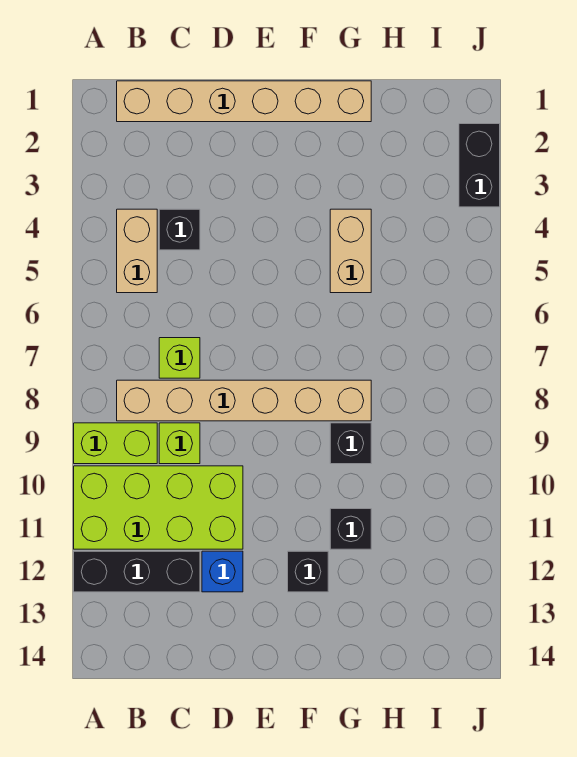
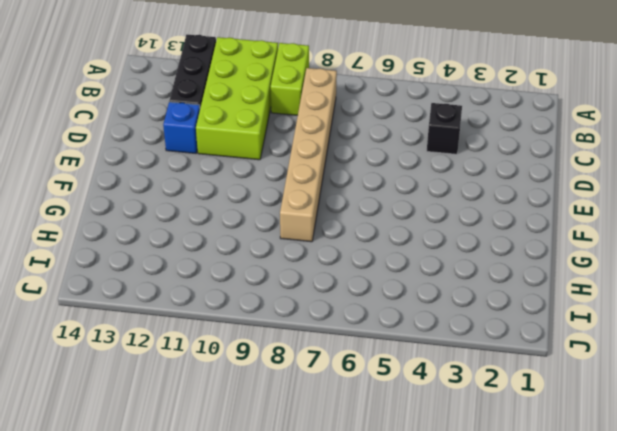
none -> tan 1x6 brick [117,81,371,122]
none -> tan 1x2 brick [117,209,157,293]
none -> lime 1x1 brick [159,338,200,378]

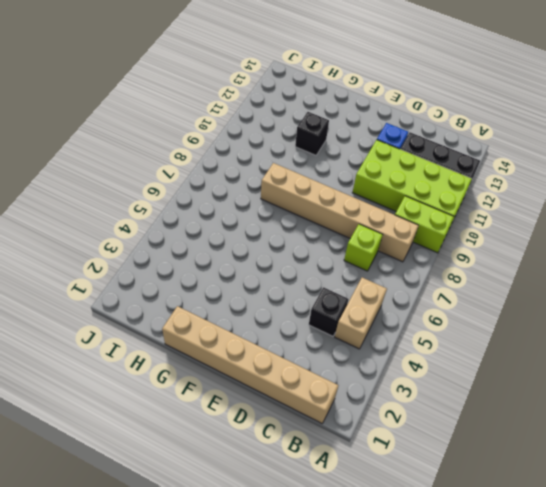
none -> lime 1x1 brick [159,423,200,464]
none -> black 1x1 brick [288,551,328,592]
none -> tan 1x2 brick [330,209,371,293]

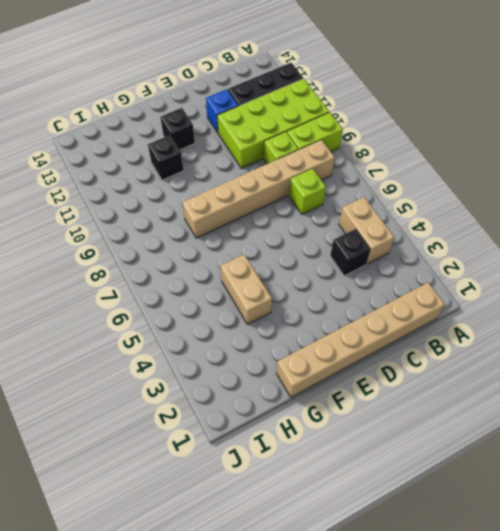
none -> black 1x1 brick [330,423,371,464]
none -> black 1x2 brick [459,124,500,207]

